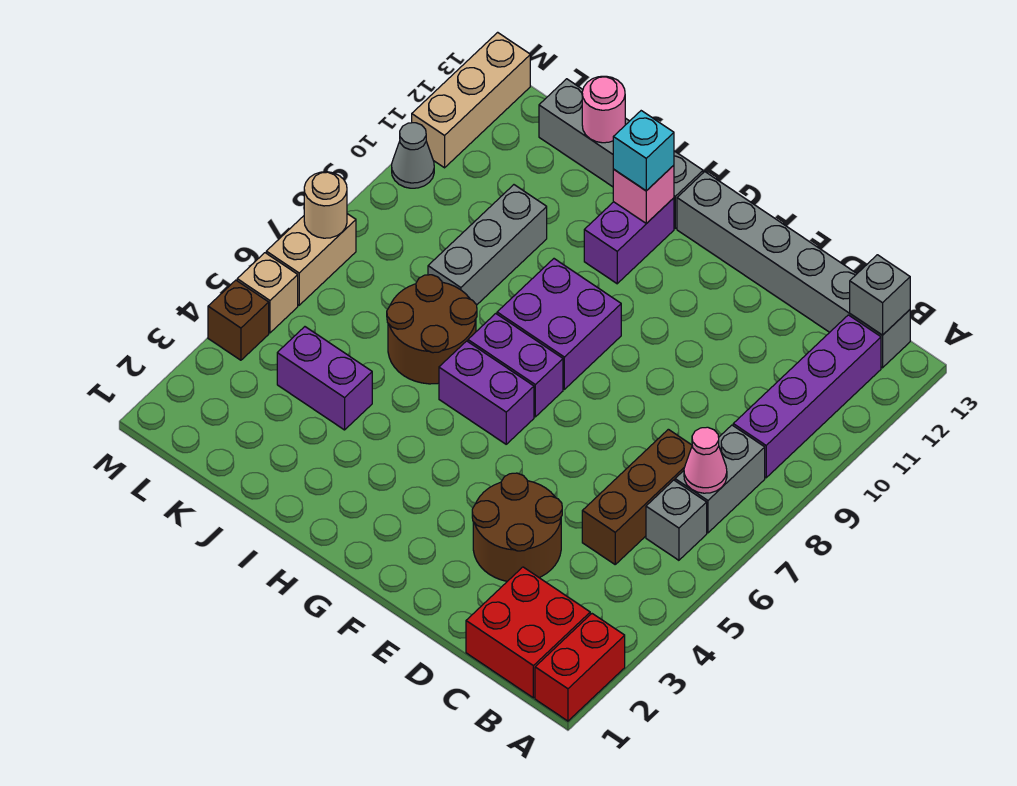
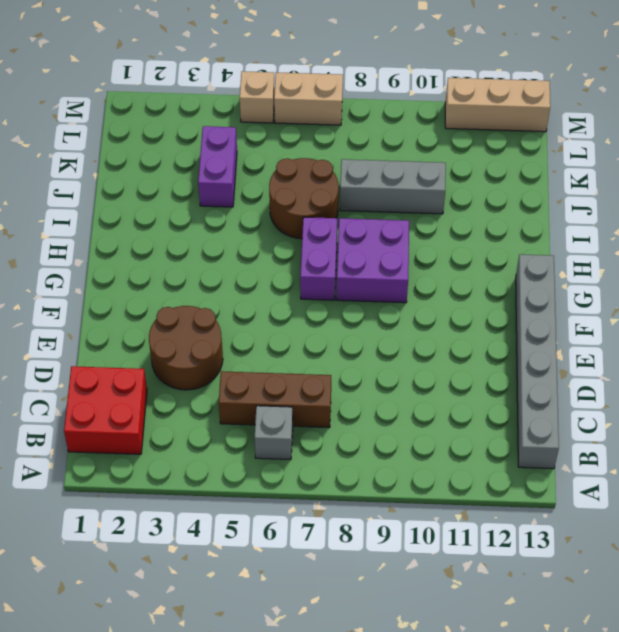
none -> red 1x2 brick [535,614,625,721]
none -> grey 1x2 brick [675,425,765,533]
none -> purple 1x4 brick [733,315,881,478]

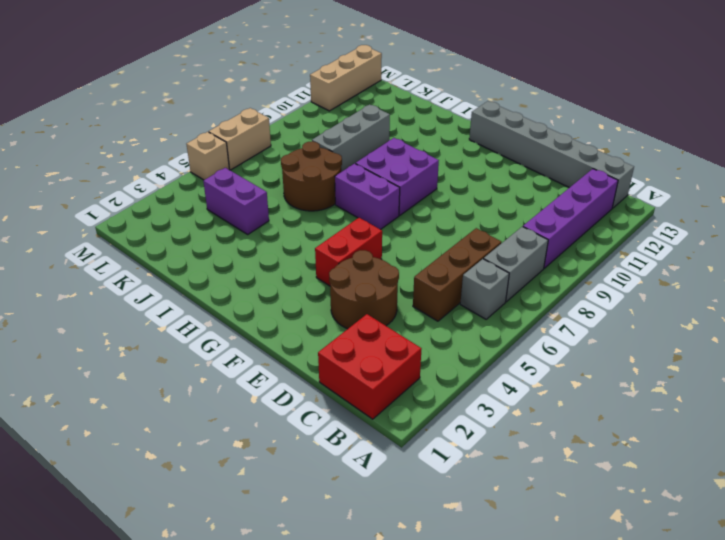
red 1x2 brick [315,218,382,286] -> red 1x2 brick moved to [535,614,625,721]
none -> purple 1x2 brick [439,341,534,444]
none -> purple 1x2 brick [584,198,674,284]
none -> grey 1x4 brick [539,79,703,228]

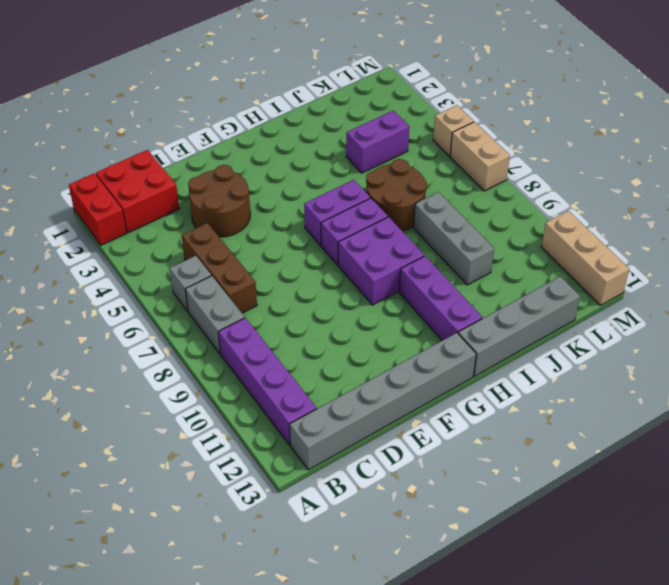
purple 1x3 brick [399,256,483,341] -> purple 1x2 brick [584,198,674,284]
none -> brown 1x1 brick [208,280,269,360]
none -> grey 1x1 cone [392,123,434,188]
none -> pink 1x1 cone [684,427,727,493]

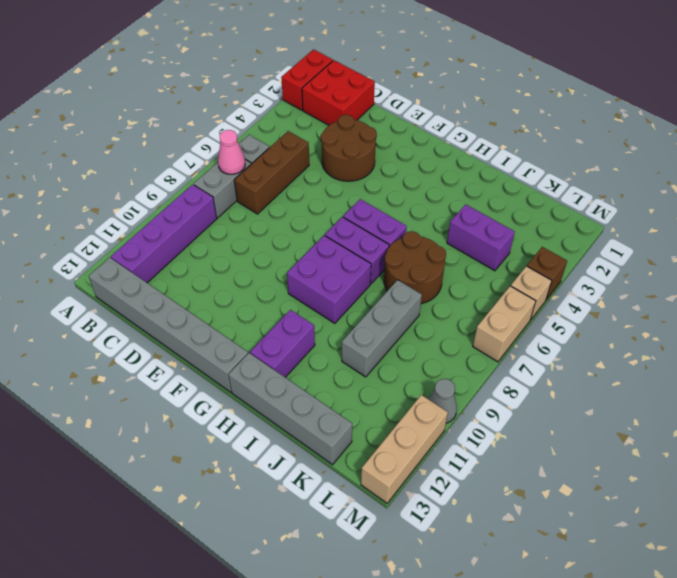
none -> grey 1x1 brick [850,255,910,335]
none -> pink 1x1 brick [613,165,674,223]
none -> pink 1x1 round brick [582,76,625,143]

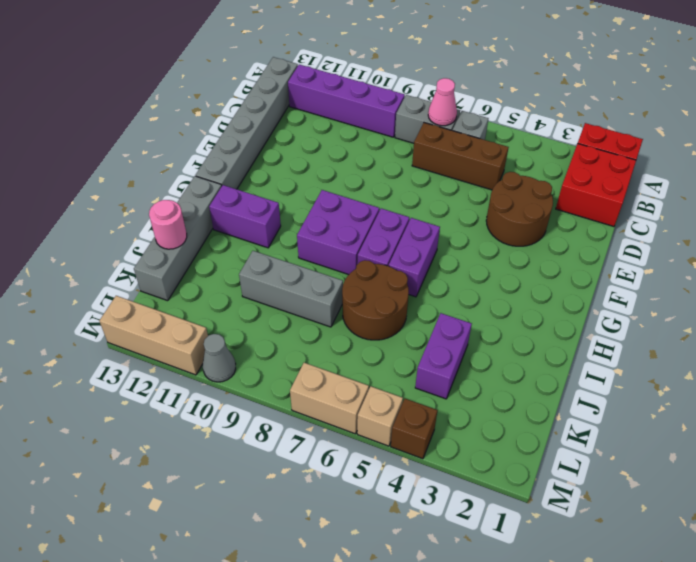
none -> grey 1x1 brick [850,255,910,335]
none -> pink 1x1 brick [613,165,674,223]
none -> tan 1x1 round brick [304,172,347,238]

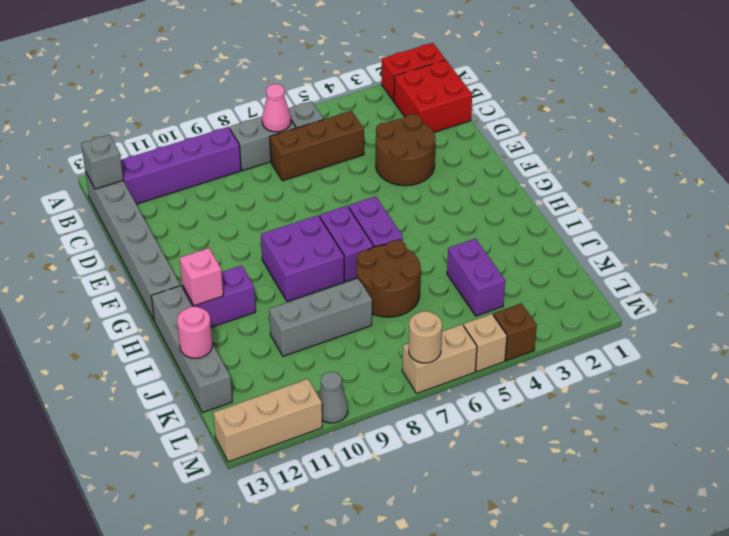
none -> cyan 1x1 brick [613,111,674,191]

